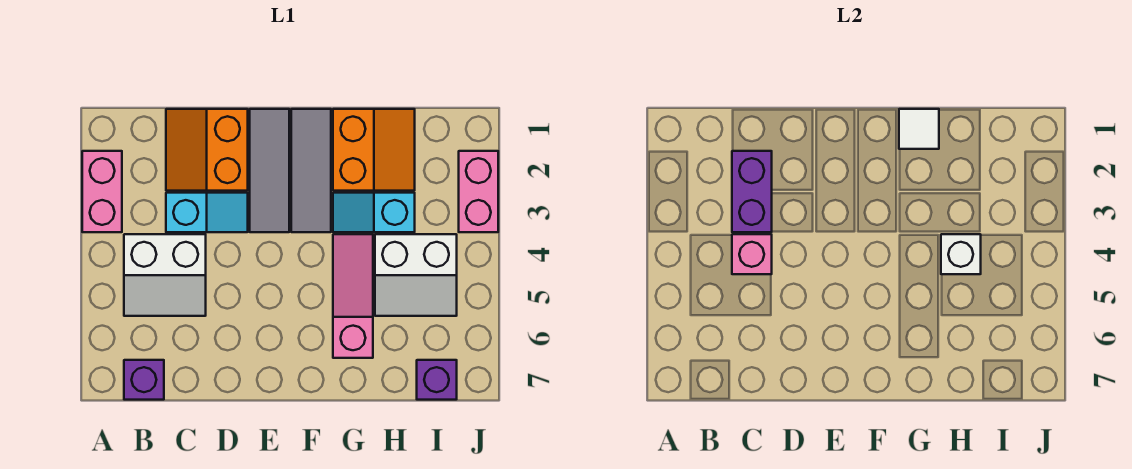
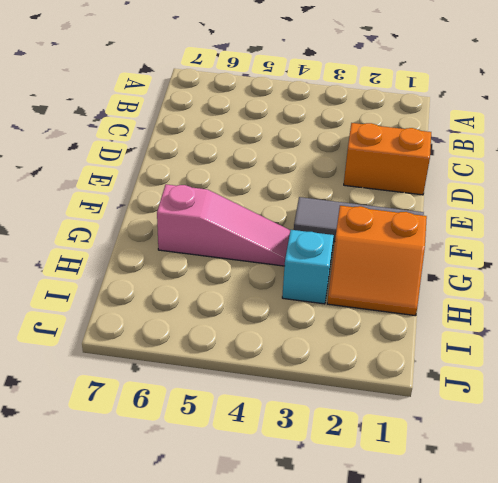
none -> pink 1x2 brick [82,151,122,232]
none -> white 2x2 slope [124,234,206,316]
none -> purple 1x1 brick [124,360,164,400]

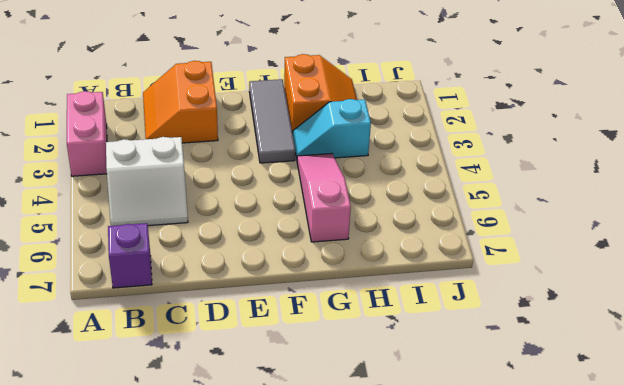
none -> cyan 1x2 slope [166,193,248,232]
none -> grey 1x3 tile [250,109,289,232]
none -> white 2x2 slope [375,234,457,316]

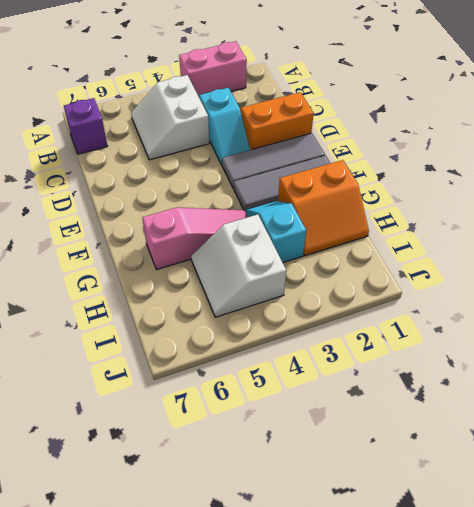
none -> purple 1x1 brick [417,360,457,400]
none -> pink 1x2 brick [459,151,498,232]
none -> purple 1x2 brick [732,151,772,232]

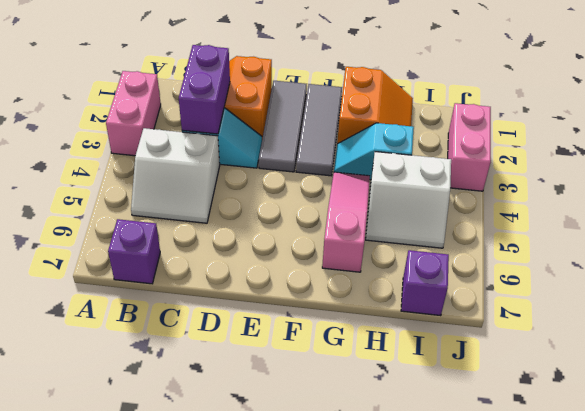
none -> pink 1x1 brick [732,234,772,274]
none -> white 1x1 tile [899,109,939,149]
none -> white 1x1 brick [941,234,981,274]

